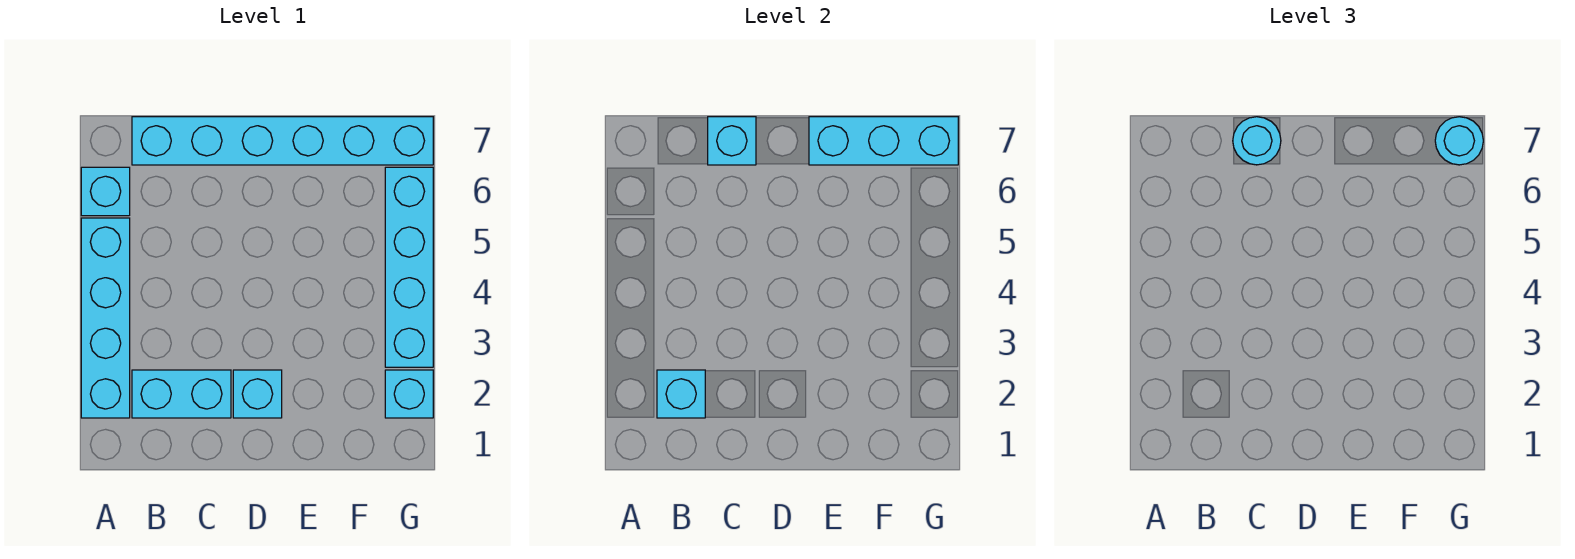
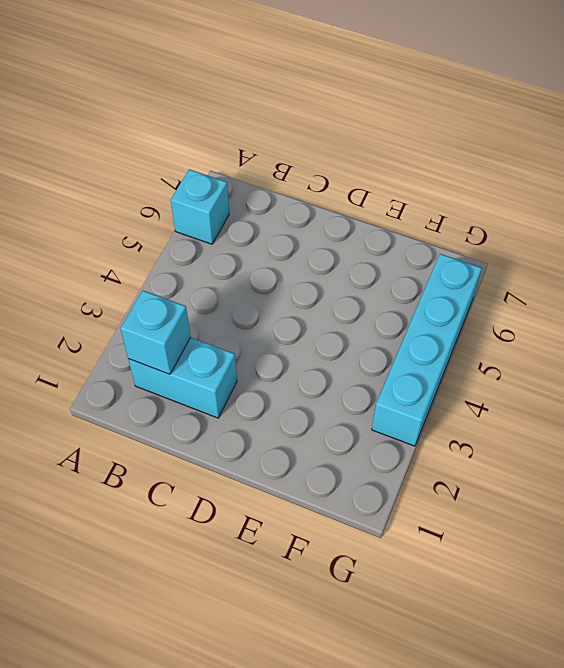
none -> cyan 1x4 brick [81,218,130,418]
none -> cyan 1x6 brick [132,117,433,165]
none -> cyan 1x1 brick [233,370,282,418]

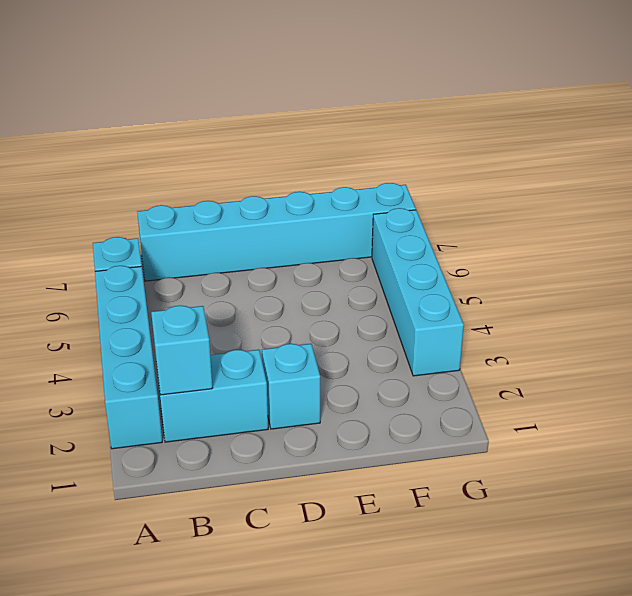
none -> cyan 1x1 brick [385,370,433,418]
none -> cyan 1x1 brick [708,117,756,165]
none -> cyan 1x3 brick [809,117,958,165]

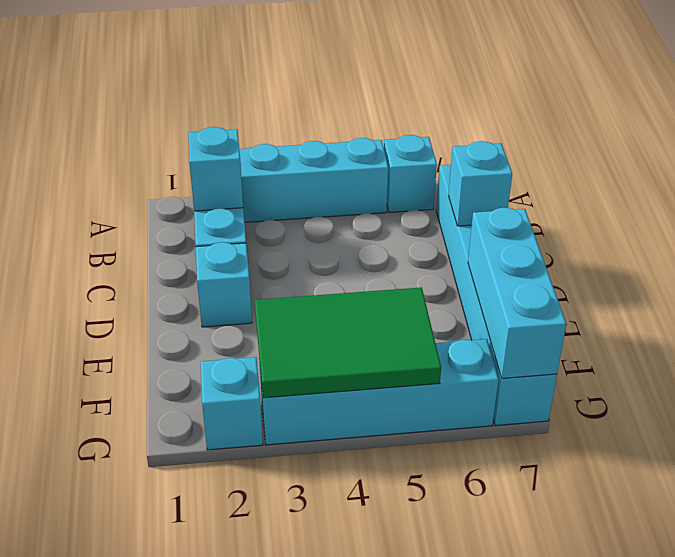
green 2x3 tile [255,287,441,398] -> none
none -> cyan 1x1 round brick [1233,117,1281,165]
none -> cyan 1x1 round brick [1435,117,1483,165]

